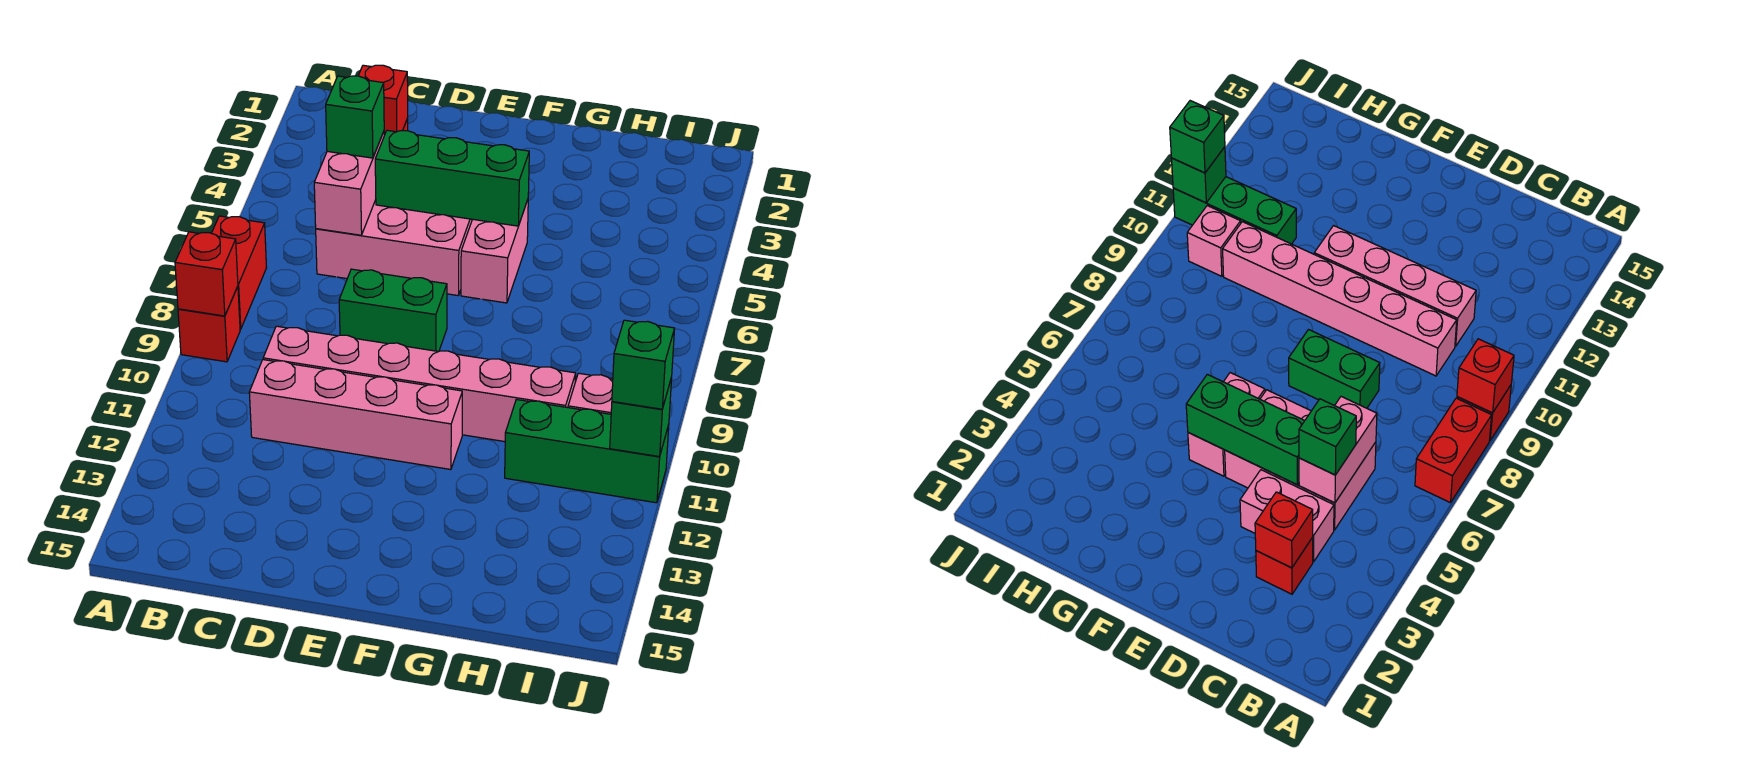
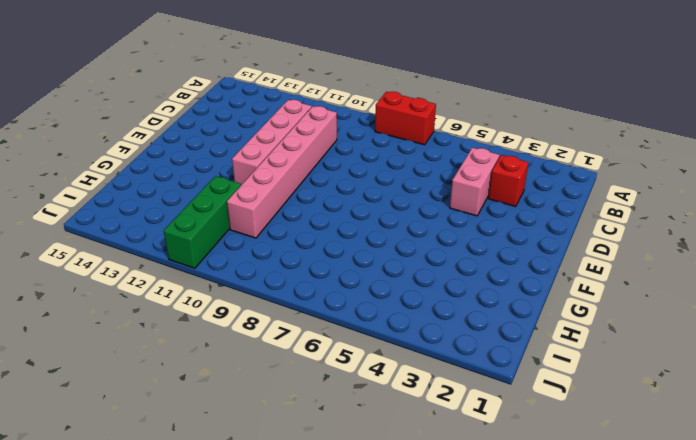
none -> red 1x1 brick [178,287,240,362]
none -> pink 2x3 brick [316,200,472,295]
none -> green 1x2 brick [339,269,447,352]

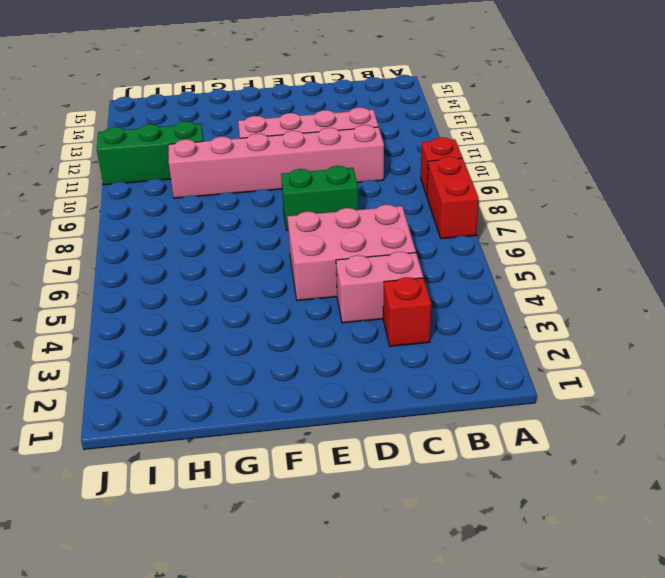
none -> pink 1x2 brick [461,200,528,303]
none -> pink 1x1 brick [568,373,613,414]
none -> red 1x1 brick [175,232,238,316]

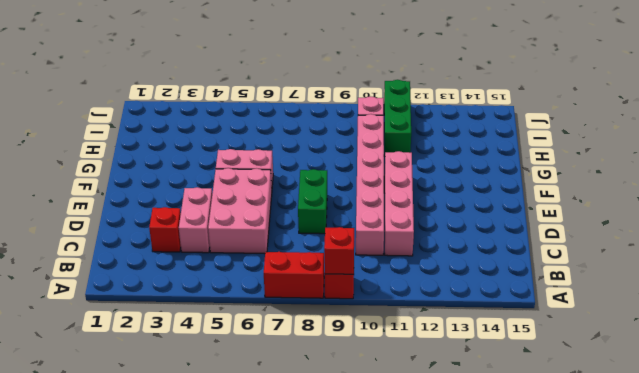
none -> red 1x1 brick [358,65,408,135]
none -> pink 1x2 brick [314,132,384,235]
none -> green 1x3 brick [375,130,529,226]

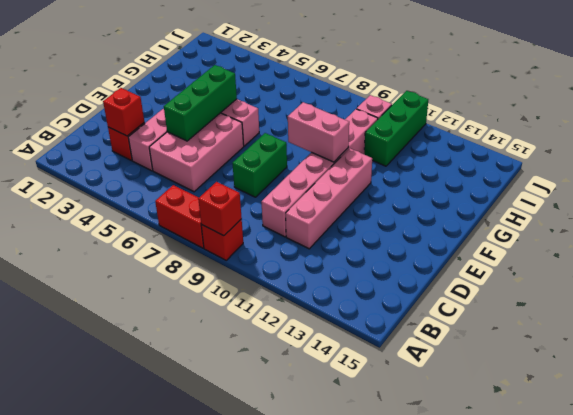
pink 1x2 brick [288,102,349,162] -> pink 1x2 brick moved to [314,132,384,235]
none -> green 1x1 brick [610,377,672,457]
none -> green 1x1 brick [326,76,384,158]
none -> green 1x1 brick [612,320,675,409]

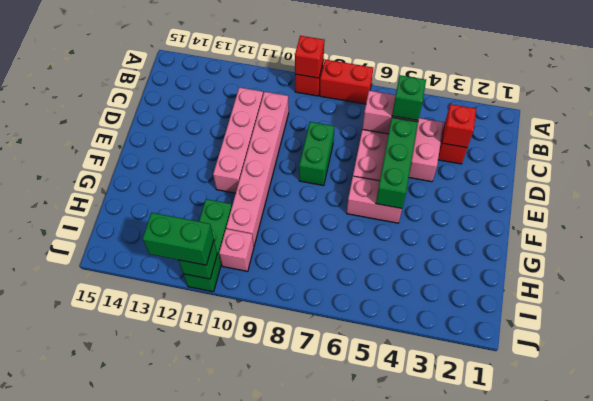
green 1x2 brick [143,213,214,265] -> green 1x1 brick [612,320,675,409]

